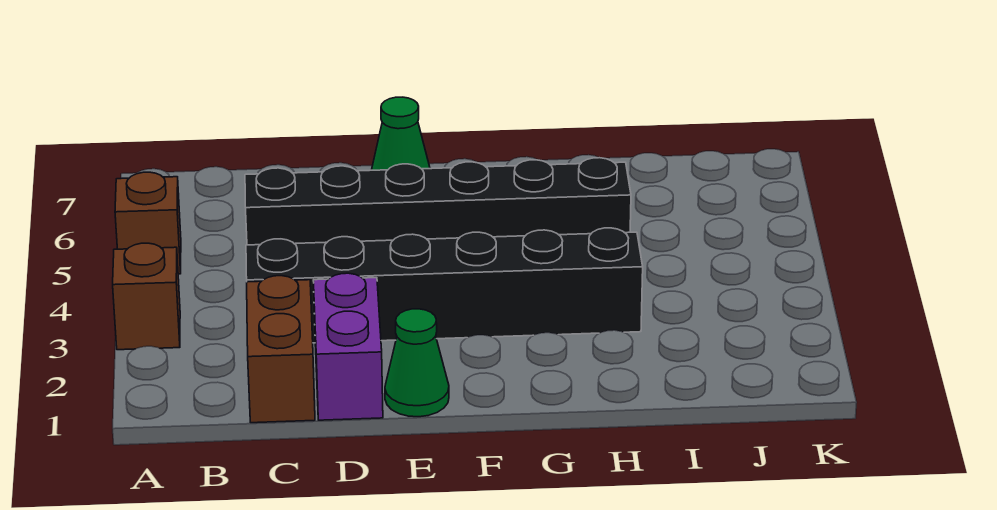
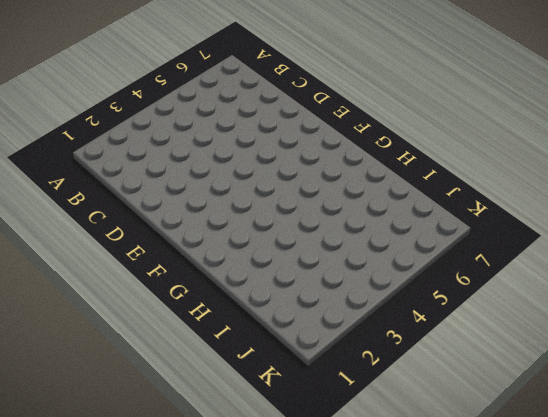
none -> brown 1x1 brick [113,243,180,350]
none -> brown 1x1 brick [115,172,181,274]

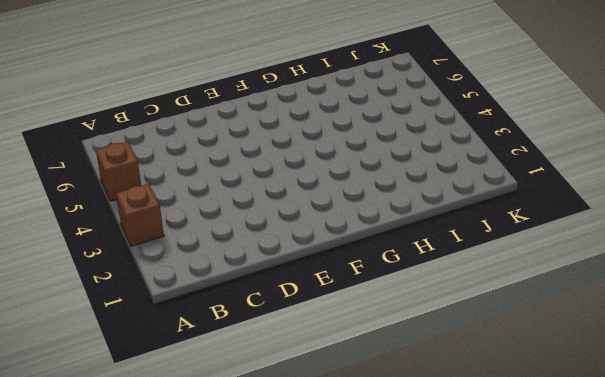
none -> brown 1x2 brick [247,276,315,423]
none -> black 1x6 brick [246,228,643,343]

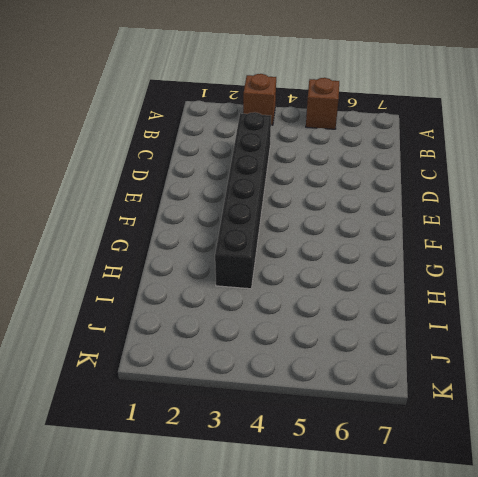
none -> brown 1x2 brick [247,276,315,423]
none -> black 1x6 brick [245,158,631,245]

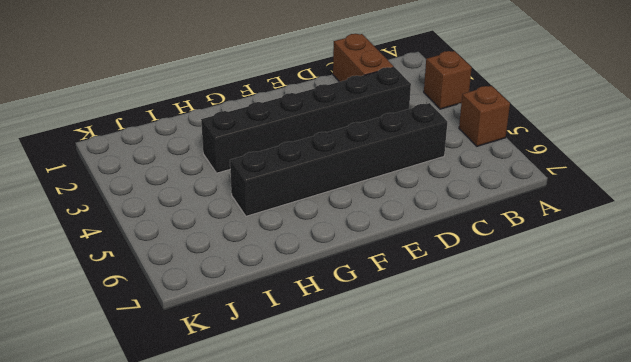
none -> purple 1x2 brick [313,273,383,420]
none -> green 1x1 cone [385,309,449,417]

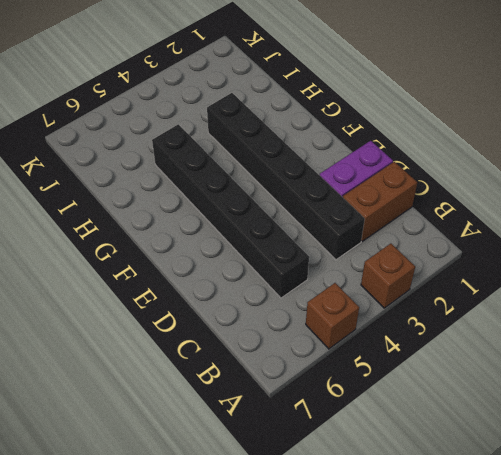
none -> green 1x1 cone [385,309,449,417]
none -> green 1x1 cone [372,97,430,170]

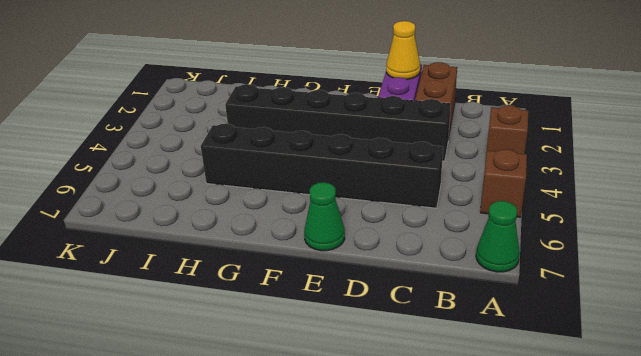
green 1x1 cone [476,201,520,272] -> green 1x1 cone moved to [385,309,449,417]
yellow 1x1 cone [386,21,420,79] -> none

